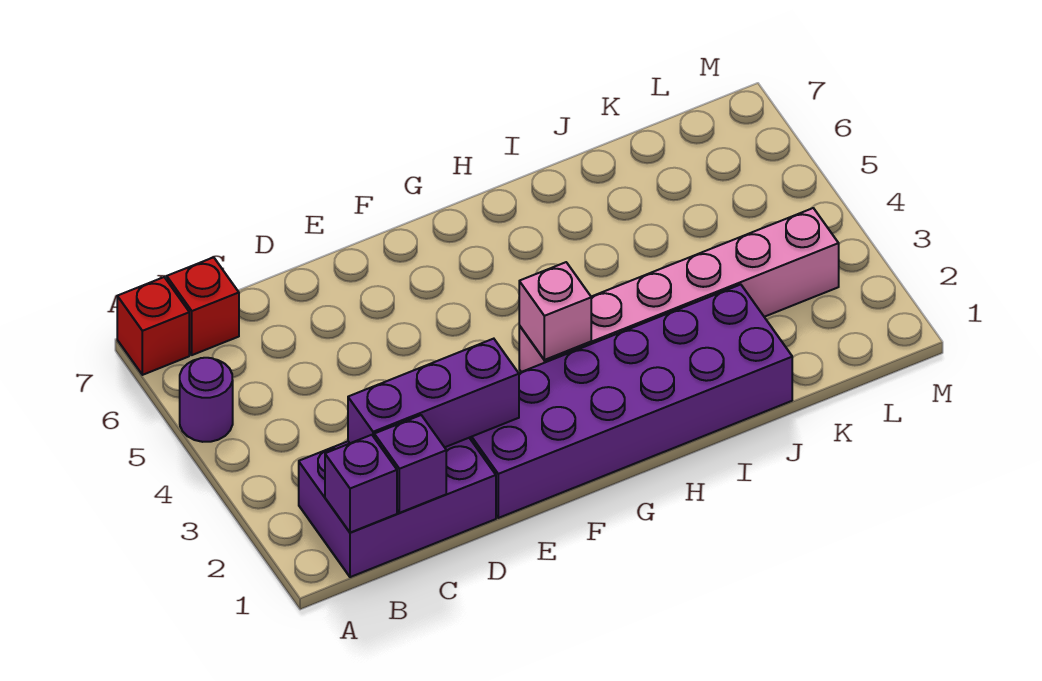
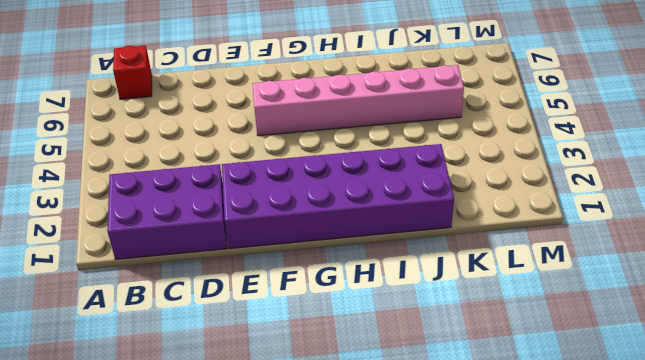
pink 1x6 brick [253,65,464,136] -> pink 1x6 brick moved to [519,208,839,372]
none -> purple 1x1 round brick [180,358,233,442]
none -> red 1x1 brick [117,277,189,375]

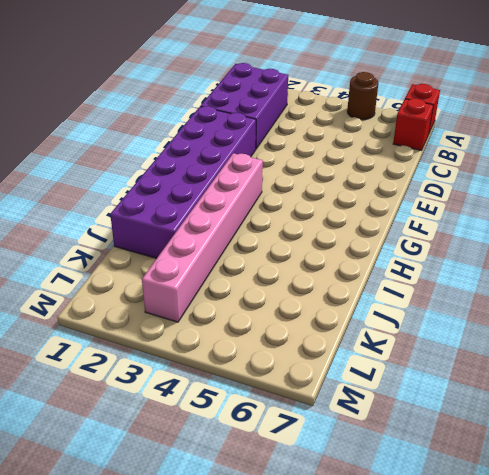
brown 1x1 round brick [347,72,378,120] -> purple 1x1 round brick [180,358,233,442]
none -> purple 1x1 brick [325,435,397,533]
none -> purple 1x1 brick [374,415,446,513]

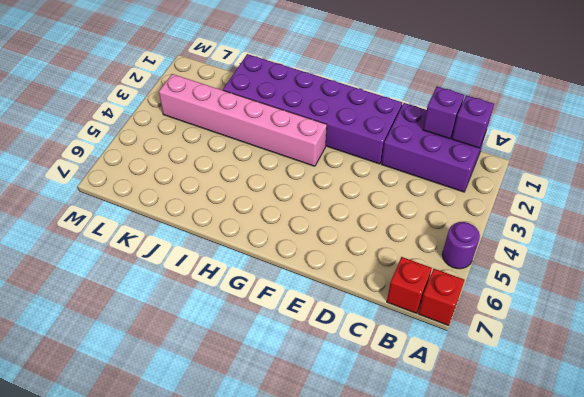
none -> purple 1x3 brick [348,339,519,447]
none -> pink 1x1 brick [519,262,591,360]

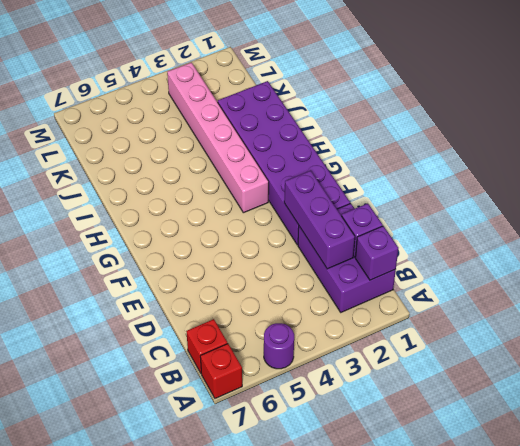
none -> pink 1x1 brick [519,262,591,360]

